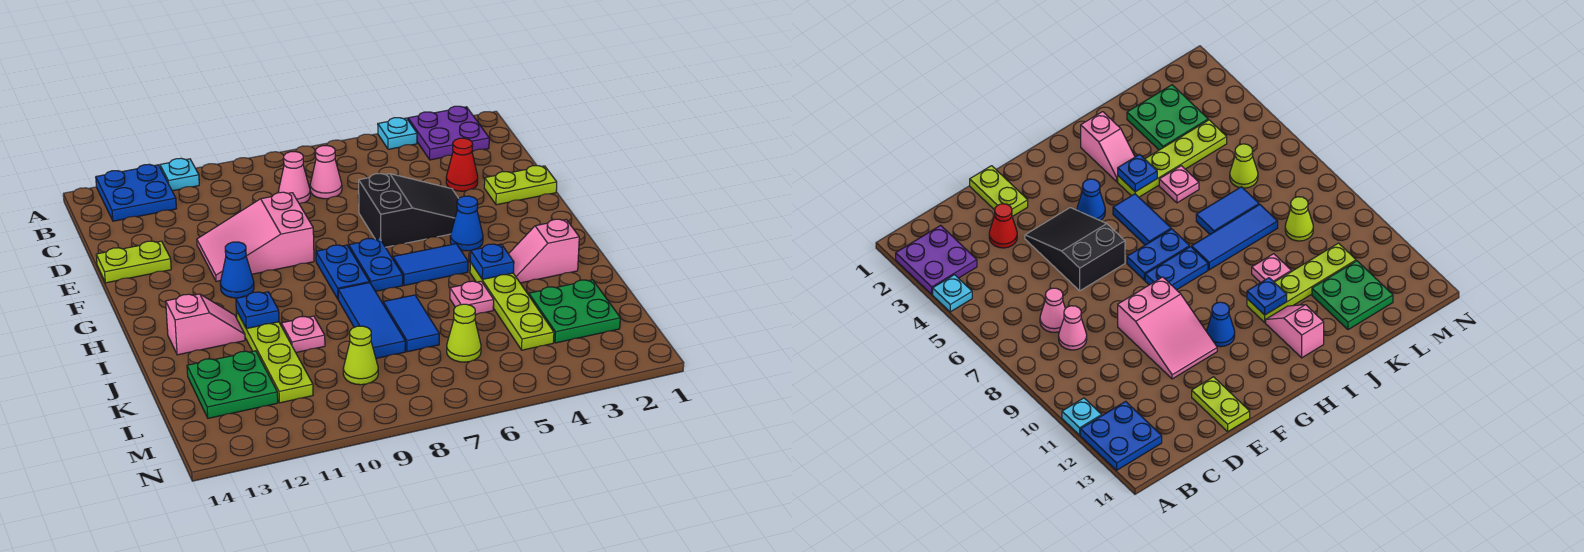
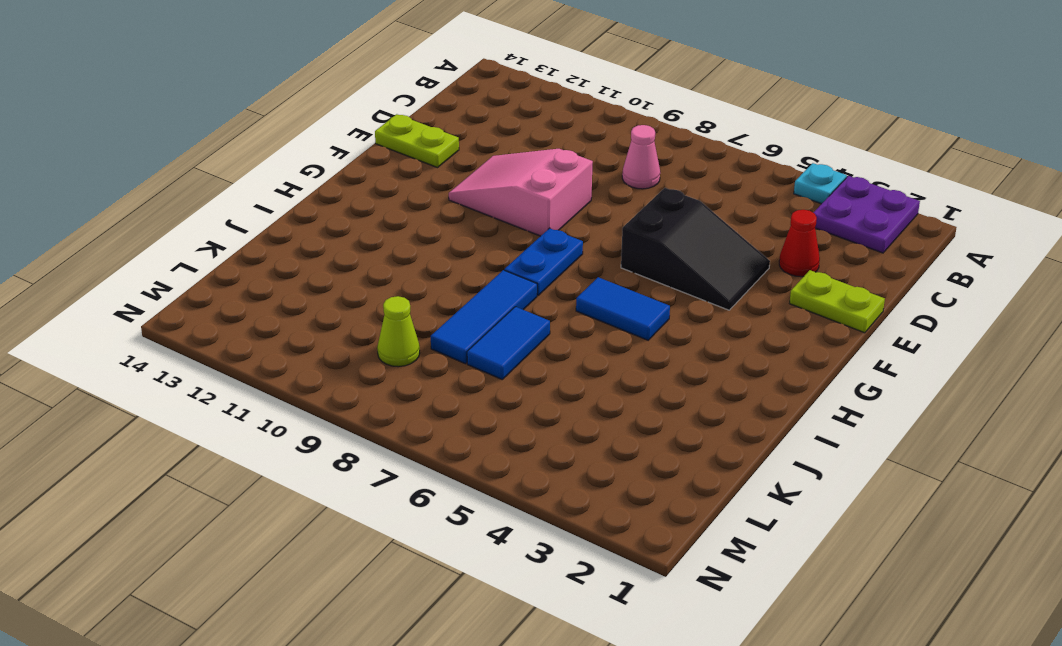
none -> cyan 1x1 plate [160,158,199,191]
none -> blue 2x2 plate [96,164,176,221]
none -> pink 1x1 cone [310,146,342,199]
none -> blue 1x1 cone [450,196,483,251]

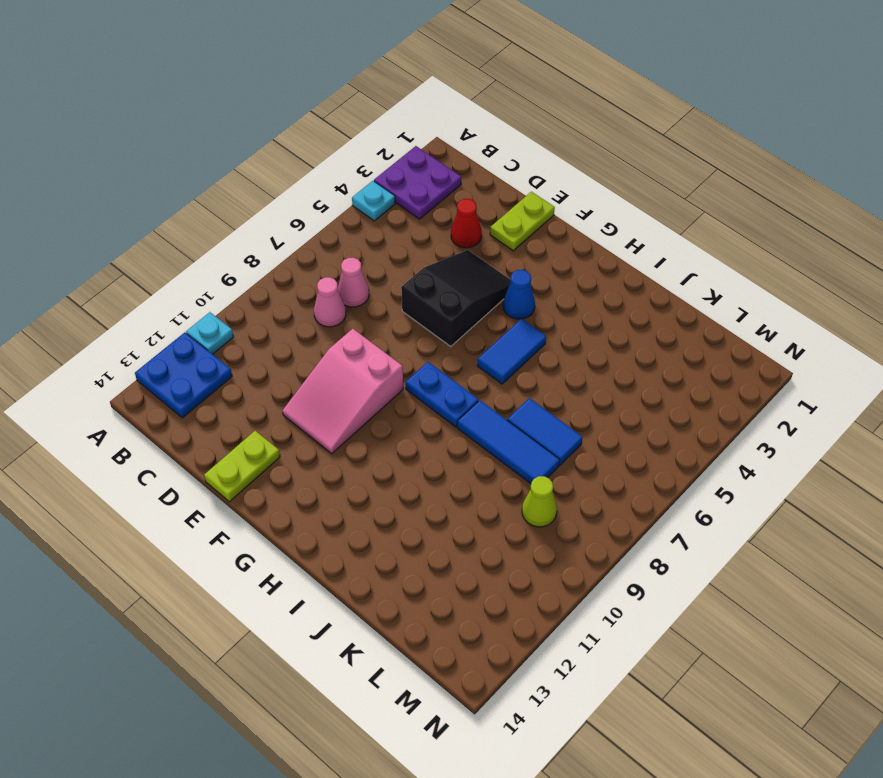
none -> blue 1x2 plate [349,238,403,291]
none -> blue 1x1 cone [220,242,254,298]
none -> pink 1x2 slope [509,219,579,283]
none -> lime 1x4 plate [470,262,554,350]

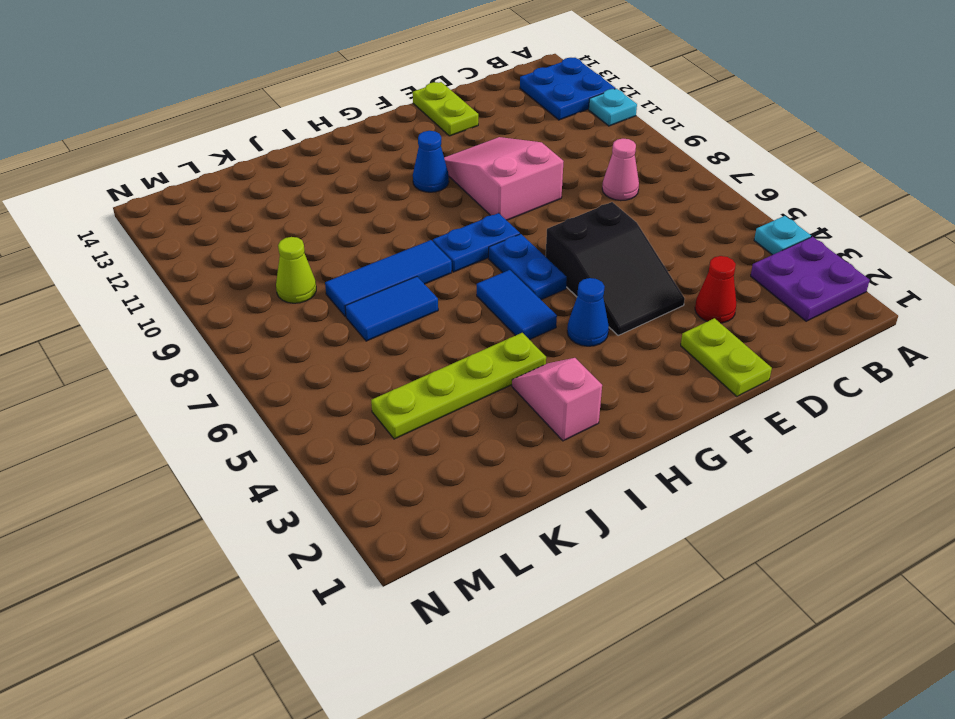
blue 1x2 plate [489,234,567,300] -> blue 1x2 plate turned to [349,238,403,291]
none -> pink 1x1 cone [310,146,342,199]
none -> lime 1x4 plate [236,311,313,403]
none -> pink 1x2 slope [166,294,245,355]
none -> pink 1x1 plate [450,281,494,315]

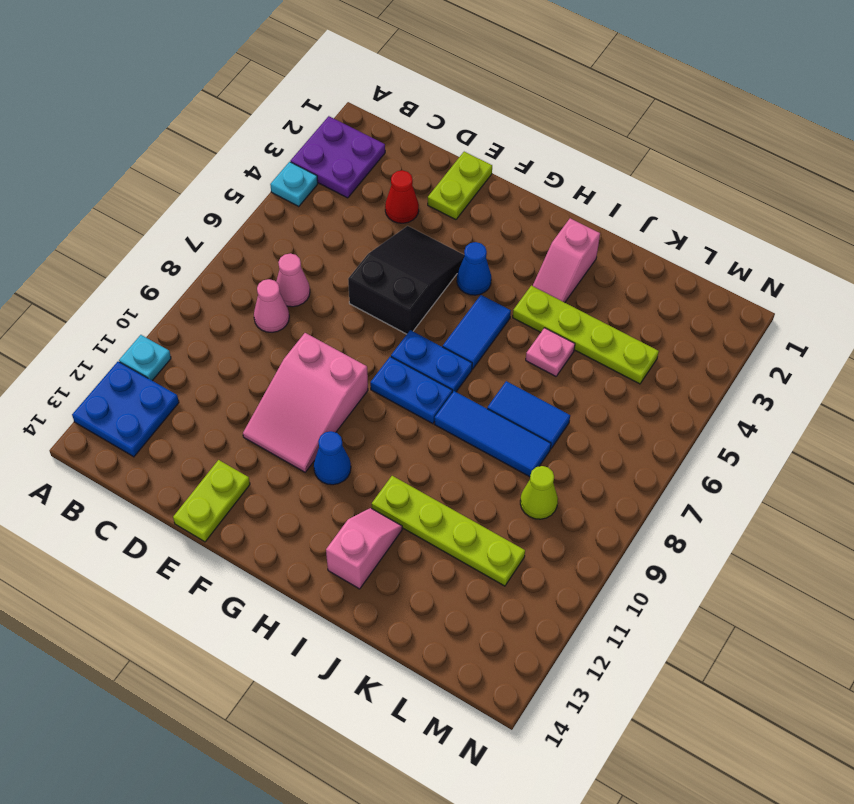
none -> pink 1x1 plate [281,316,325,352]
none -> green 2x2 plate [529,280,620,343]
none -> green 2x2 plate [187,351,278,418]
none -> lime 1x1 cone [447,304,481,362]

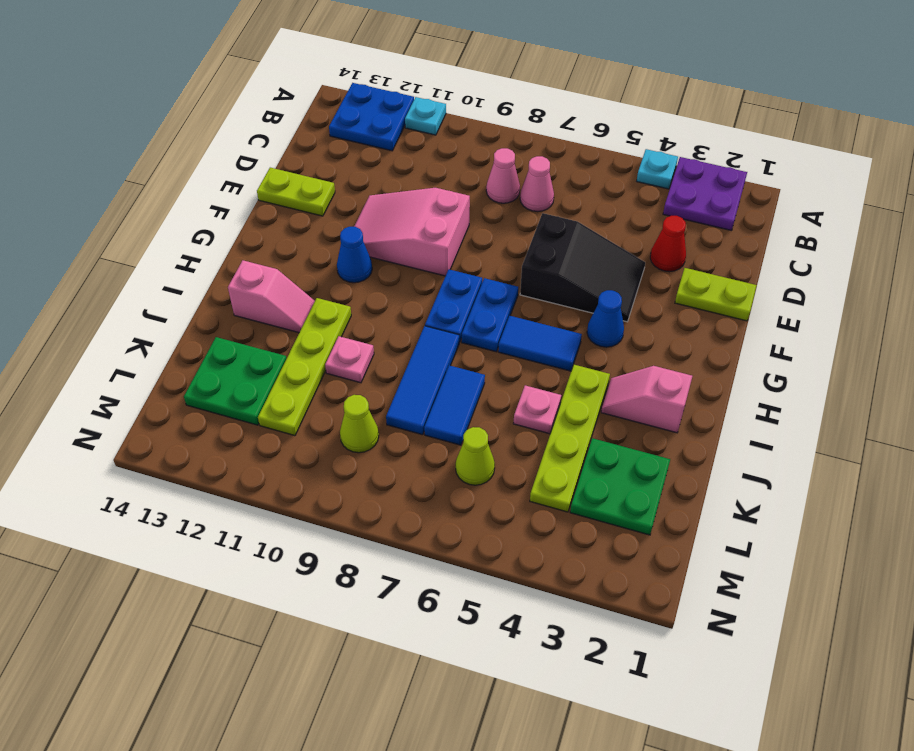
none -> blue 1x1 plate [470,244,514,279]
none -> blue 1x1 plate [236,292,279,329]

